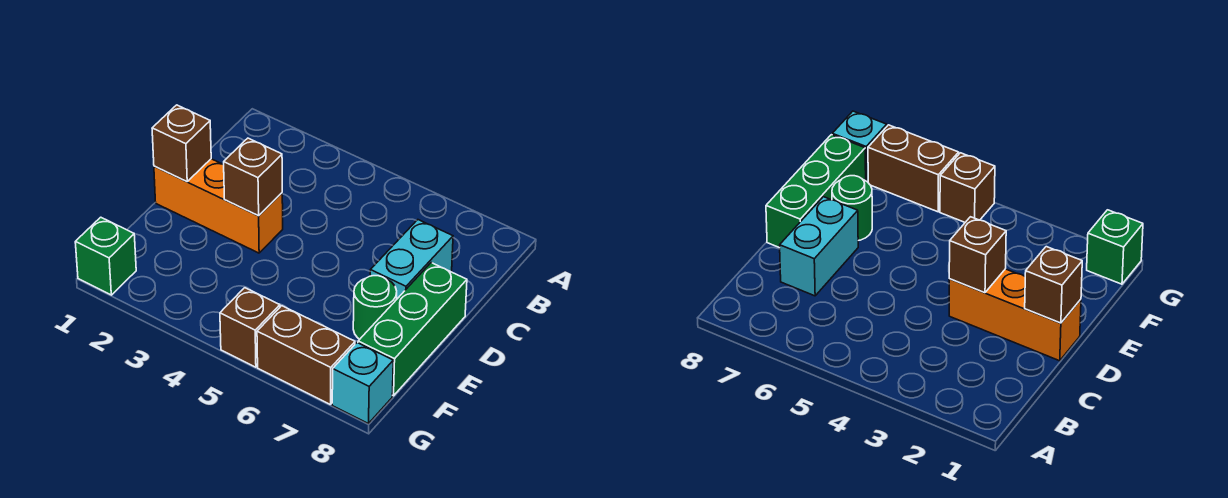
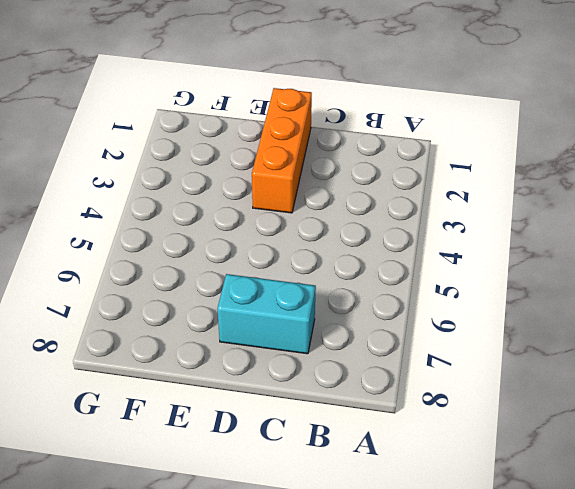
none -> green 1x3 brick [358,263,467,396]
none -> green 1x1 round brick [353,276,397,339]

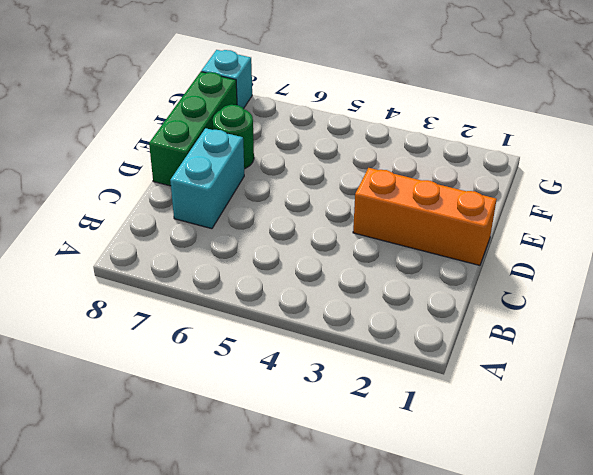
none -> green 1x1 brick [75,217,136,295]
none -> brown 1x1 brick [220,288,280,367]

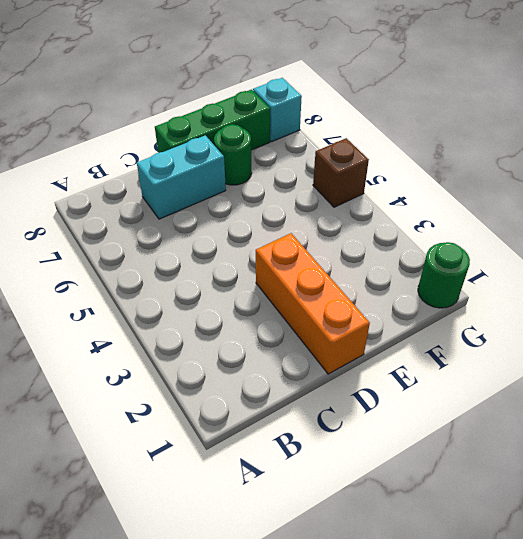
green 1x1 round brick [418,242,470,308] -> green 1x1 brick [75,217,136,295]
none -> brown 1x2 brick [257,306,355,405]
none -> brown 1x1 brick [152,105,211,182]

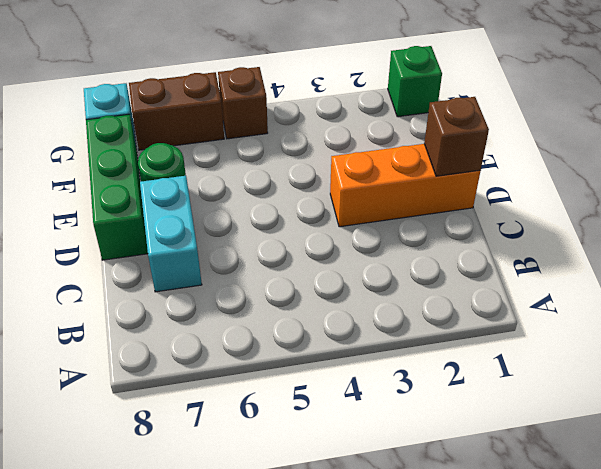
none -> brown 1x1 brick [224,138,282,216]

